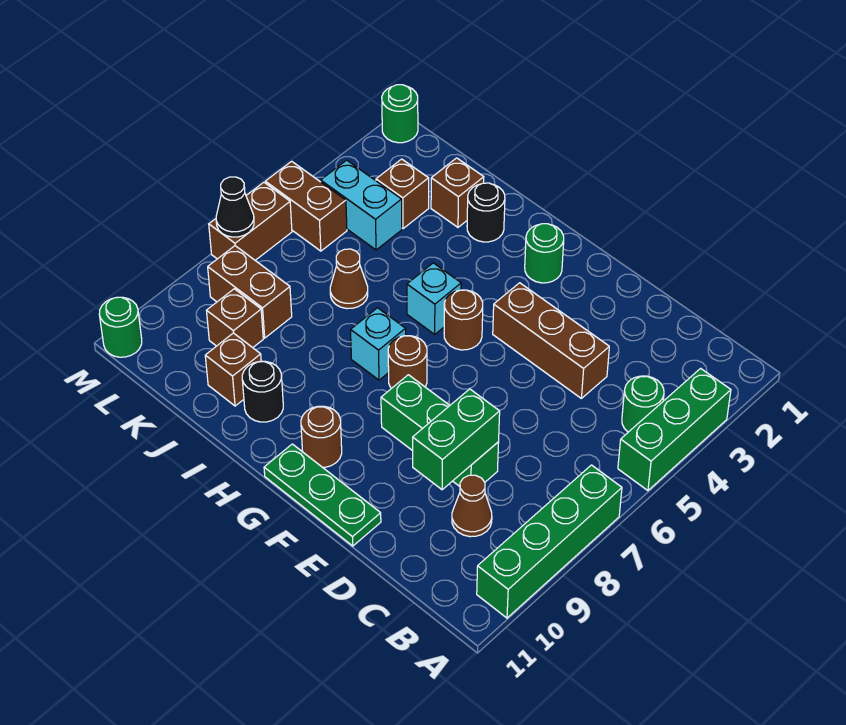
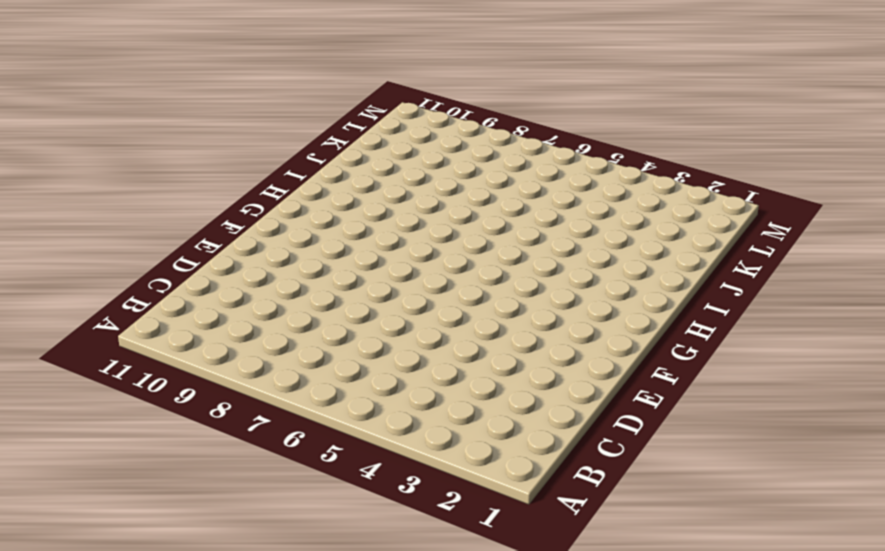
none -> green 1x3 brick [618,368,731,491]
none -> green 1x4 brick [477,465,622,618]
none -> green 1x1 round brick [622,376,664,432]

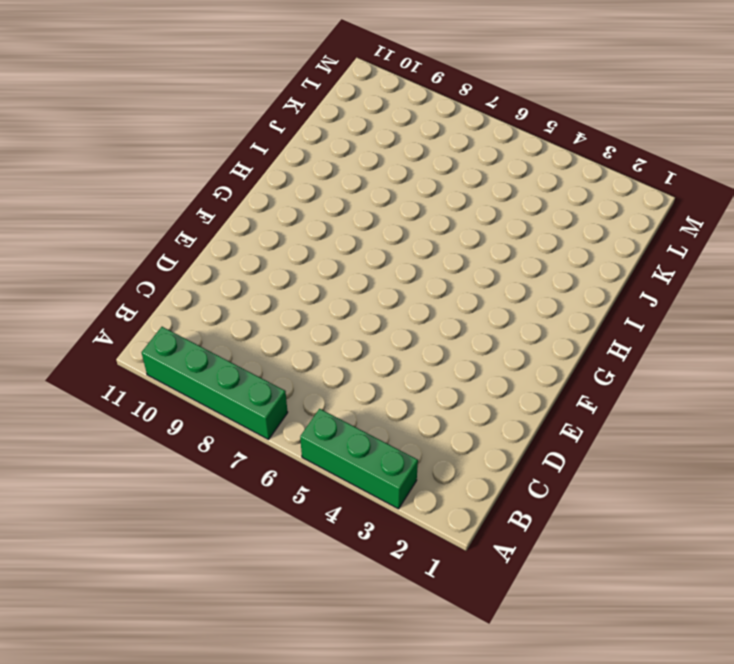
none -> green 1x1 round brick [622,376,664,432]
none -> brown 1x1 cone [452,475,492,537]
none -> brown 1x3 brick [493,283,609,398]

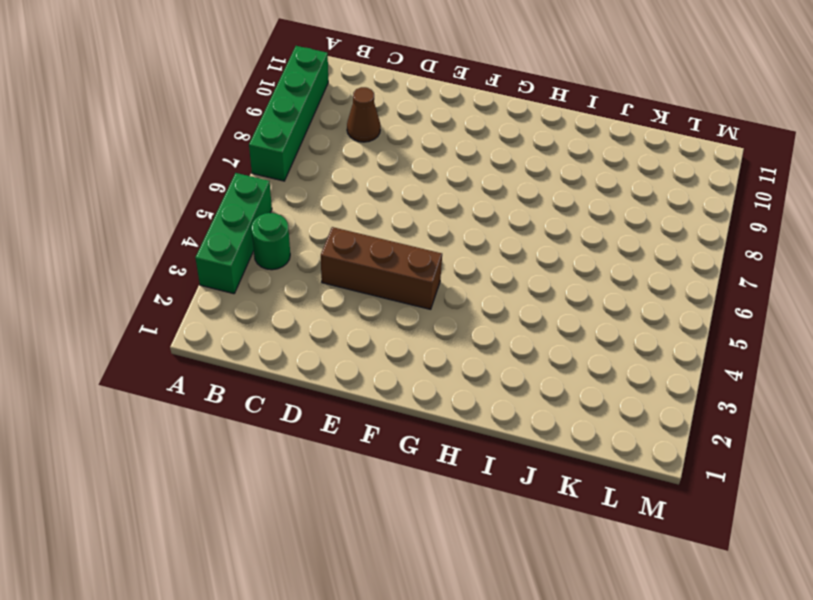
none -> green 1x3 brick [381,375,499,486]
none -> green 1x3 plate [264,444,381,546]
none -> green 1x1 round brick [525,224,564,283]

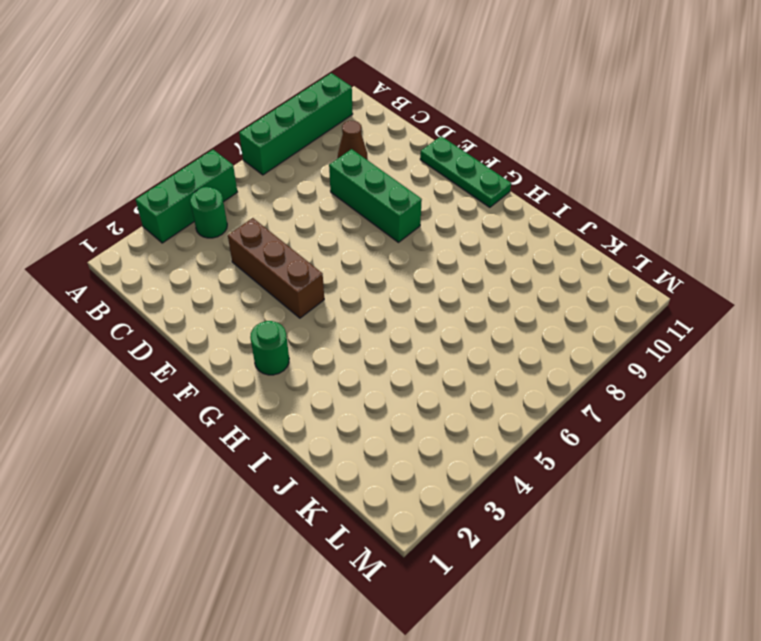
none -> brown 1x1 round brick [444,290,483,350]
none -> brown 1x1 round brick [388,336,427,389]
none -> brown 1x1 round brick [301,406,342,467]

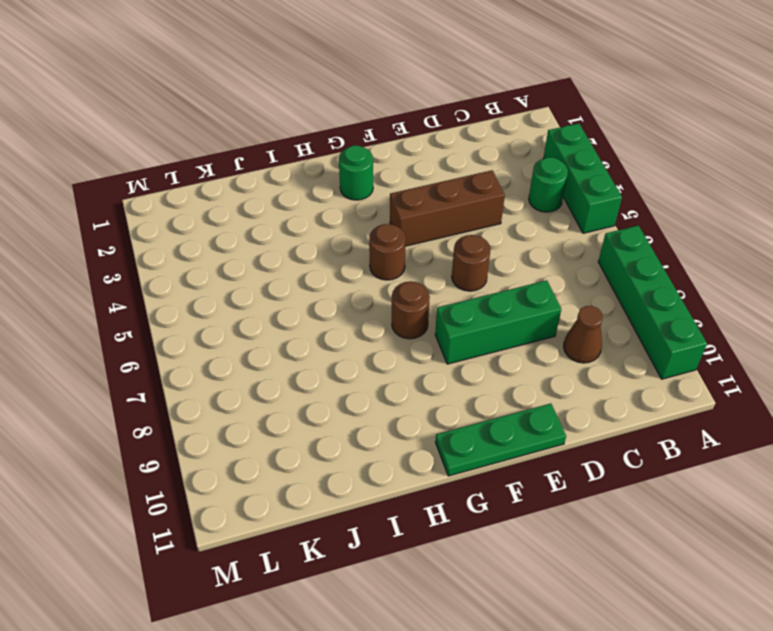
brown 1x1 round brick [452,235,491,291] -> brown 1x1 round brick moved to [301,406,342,467]
none -> cyan 1x1 brick [407,263,461,334]
none -> cyan 1x1 brick [351,308,406,380]
none -> black 1x1 round brick [467,183,505,242]

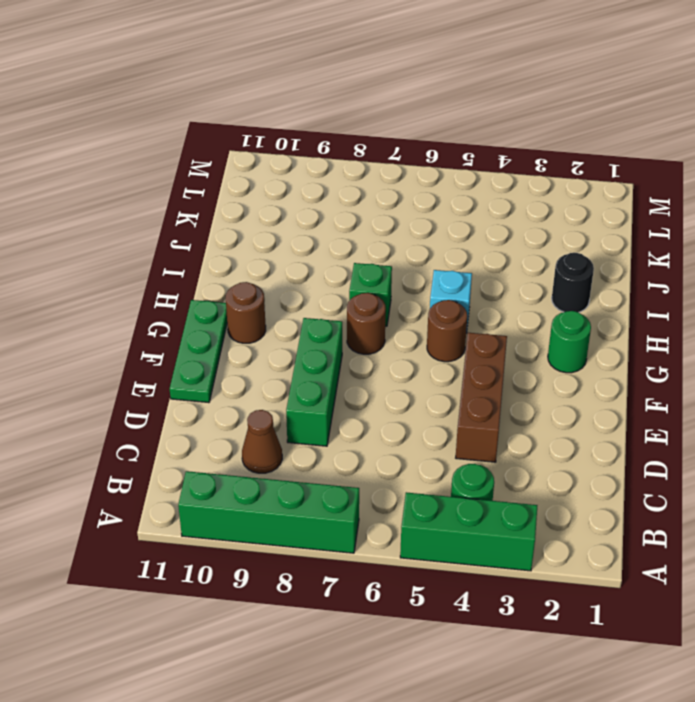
green 1x1 brick [349,263,392,326] -> cyan 1x1 brick [351,308,406,380]
none -> black 1x1 round brick [242,361,283,422]
none -> brown 1x1 brick [431,158,484,227]
none -> brown 1x1 cone [330,249,368,309]

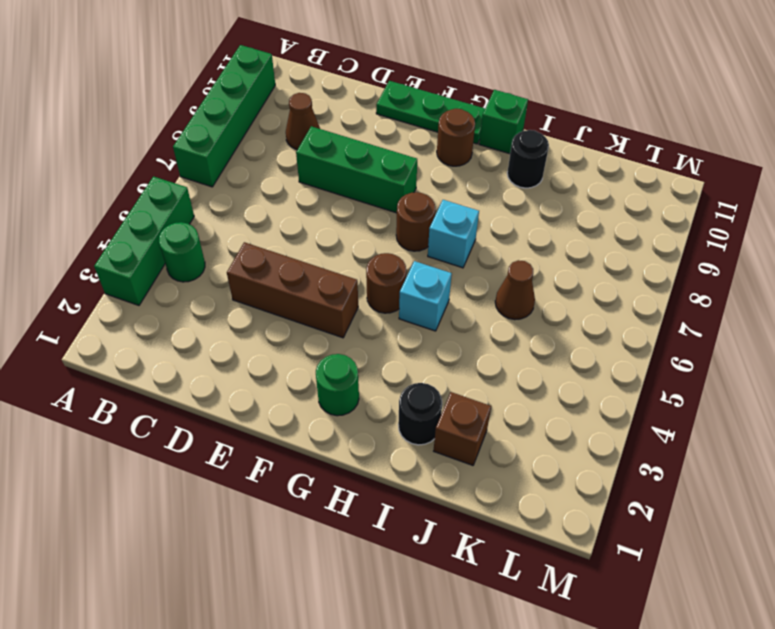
green 1x1 brick [479,90,528,154] -> none
none -> brown 1x1 brick [205,333,261,406]
none -> brown 1x1 brick [376,159,429,229]
none -> cyan 1x2 brick [321,160,402,250]

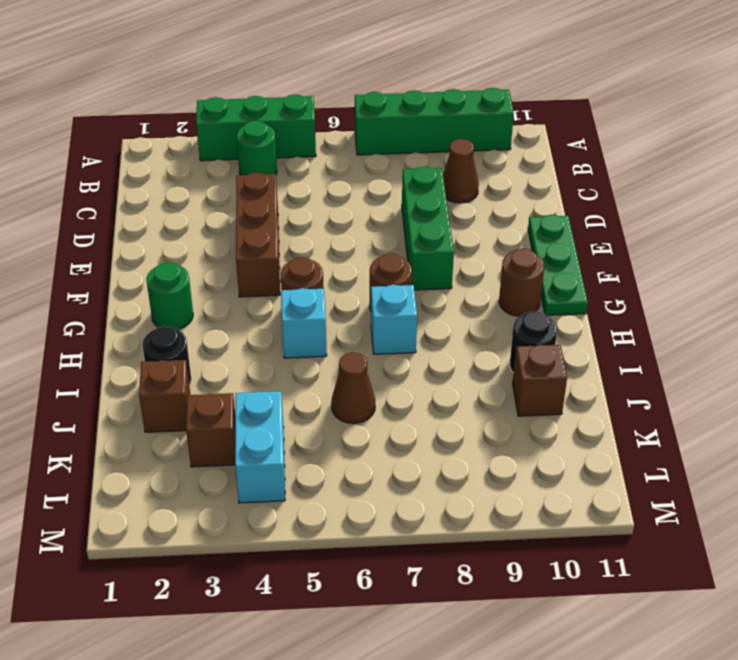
none -> brown 1x2 brick [208,246,292,338]
none -> brown 1x1 brick [207,289,263,348]
none -> brown 1x2 brick [265,161,347,251]

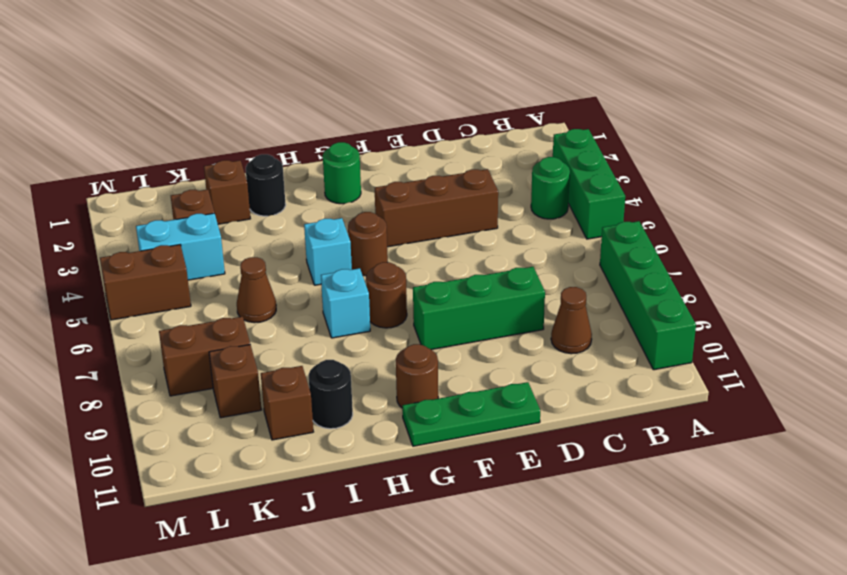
none -> green 1x1 round brick [382,85,418,143]
none -> brown 1x2 brick [209,182,292,260]
none -> green 1x1 round brick [99,297,142,357]

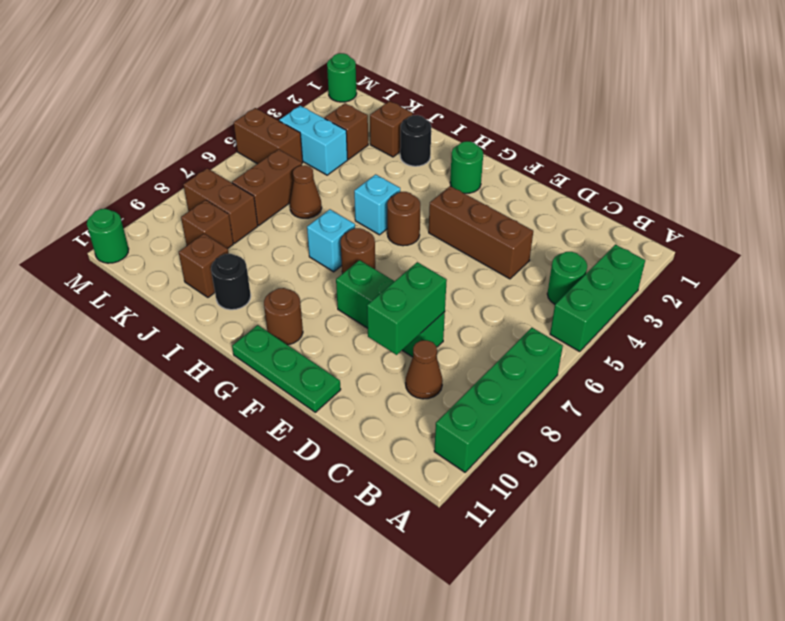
brown 1x2 brick [232,149,302,225] -> brown 1x2 brick moved to [209,182,292,260]
none -> black 1x1 cone [216,177,254,237]

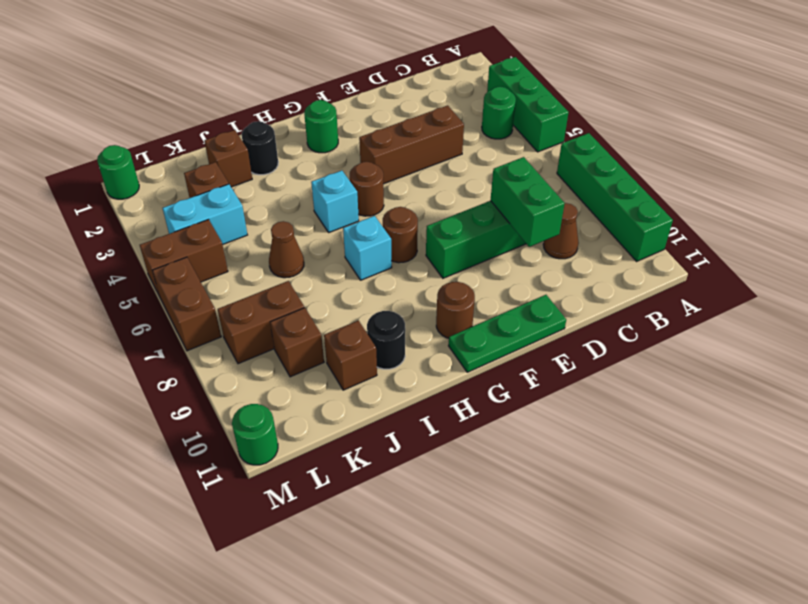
none -> black 1x1 cone [216,177,254,237]

